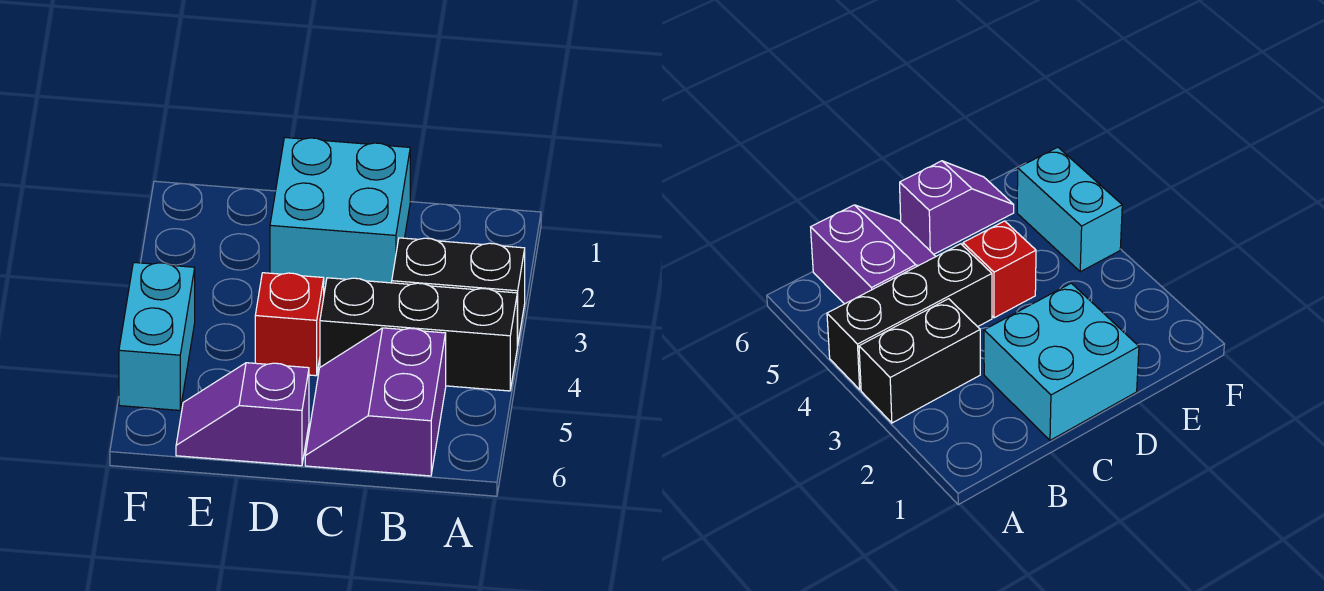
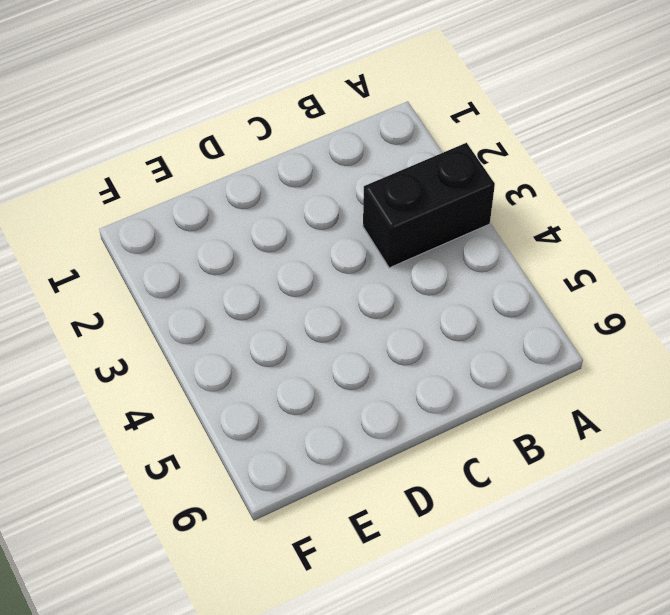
none -> black 1x3 brick [320,278,517,391]
none -> purple 2x2 slope [305,328,446,476]

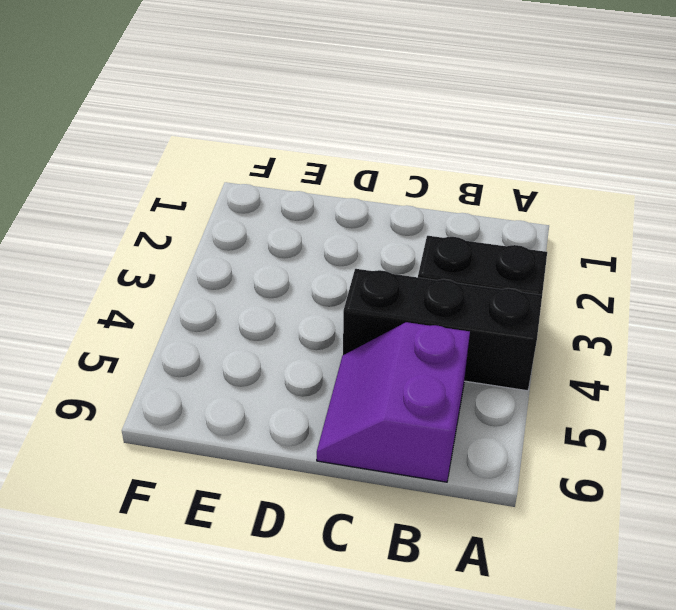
none -> cyan 2x2 brick [270,138,410,285]
none -> red 1x1 brick [255,273,324,376]

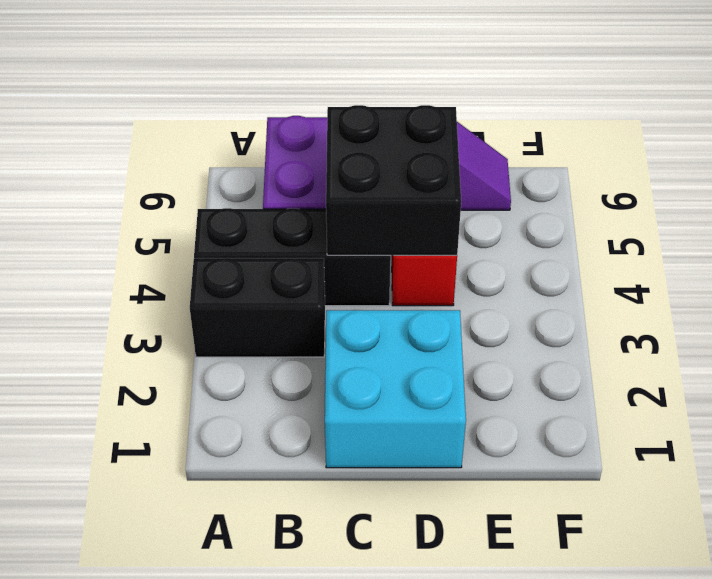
black 2x2 brick [326,105,461,255] -> none
none -> cyan 1x2 brick [119,263,195,410]

